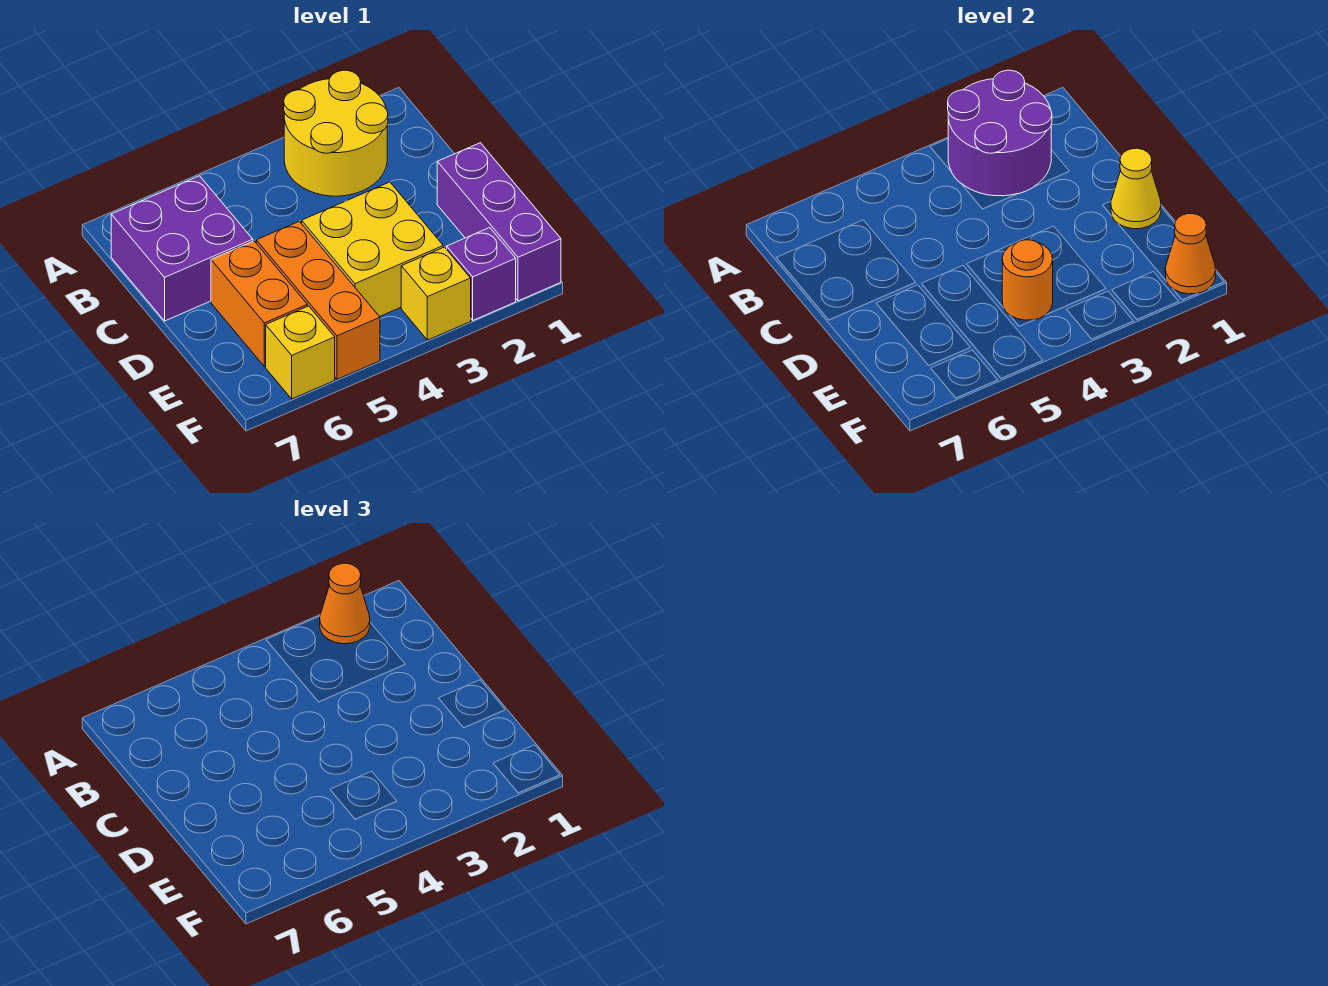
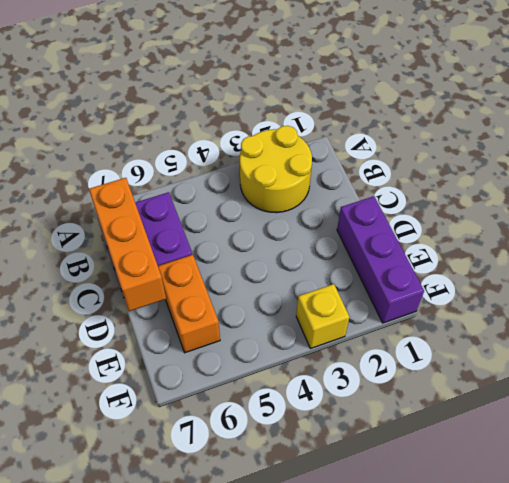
orange 1x3 brick [89,178,166,311] -> orange 1x3 brick moved to [256,221,380,379]
none -> yellow 2x2 brick [302,182,443,317]
none -> purple 1x1 brick [447,228,516,320]
none -> yellow 1x1 brick [266,306,335,399]

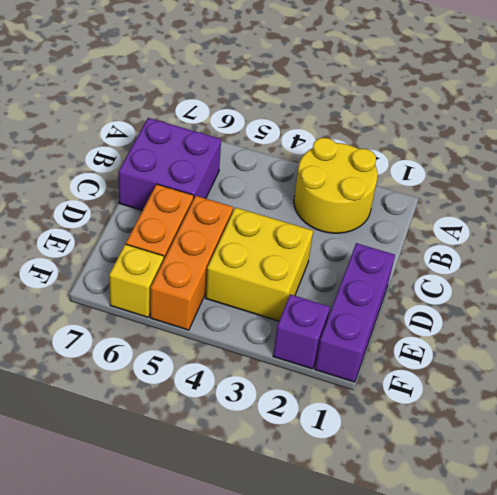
none -> yellow 1x1 brick [401,247,471,340]
none -> purple 2x2 round brick [948,70,1052,196]
none -> yellow 1x1 cone [1111,148,1161,229]

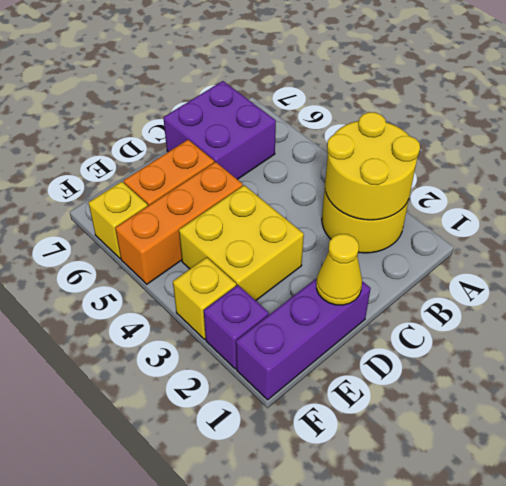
yellow 2x2 round brick [325,112,420,220] -> purple 2x2 round brick [948,70,1052,196]
none -> orange 1x1 round brick [1002,240,1053,320]
none -> orange 1x1 cone [1165,214,1216,294]
none -> orange 1x1 cone [320,563,370,644]

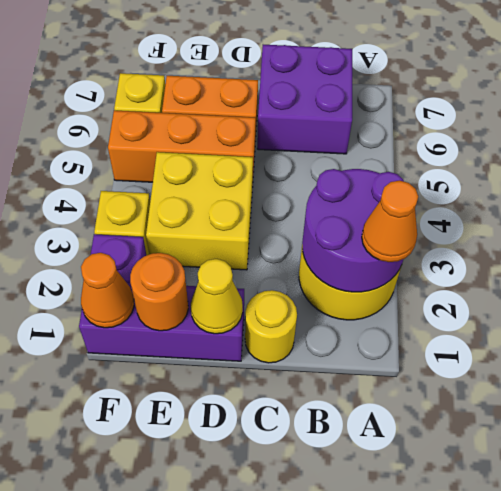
yellow 1x1 round brick [245,290,297,363] -> none
orange 1x1 round brick [130,253,188,331] -> orange 1x1 round brick moved to [1002,240,1053,320]

